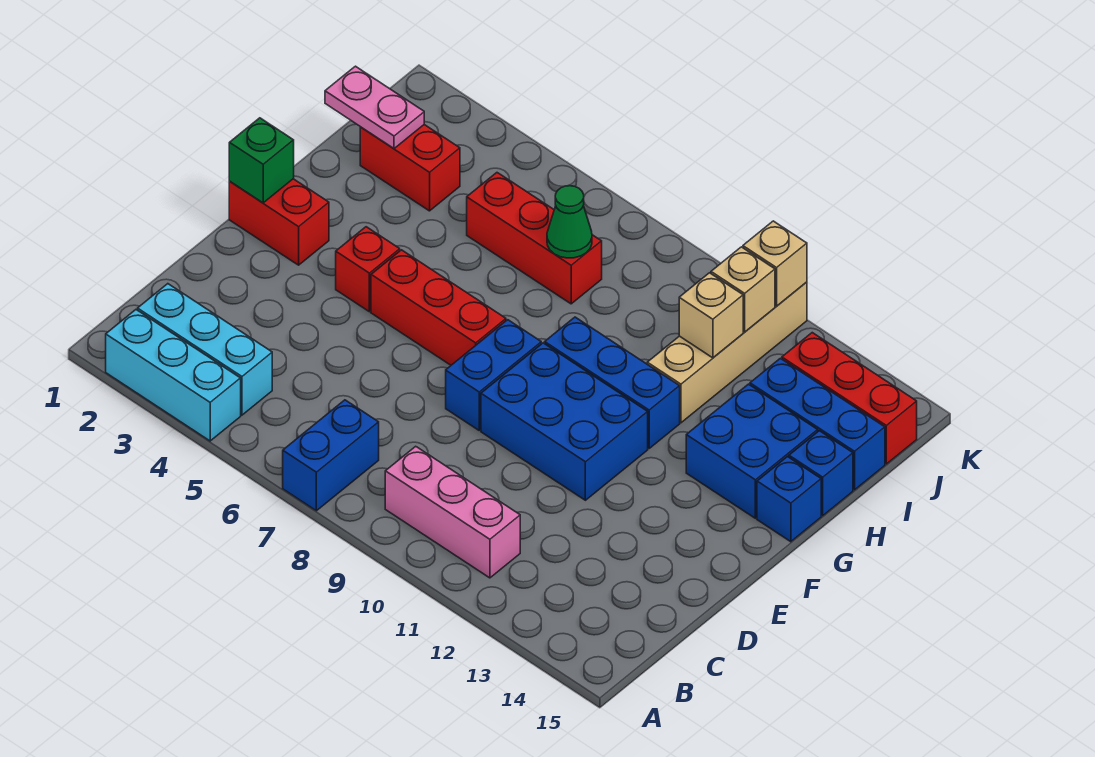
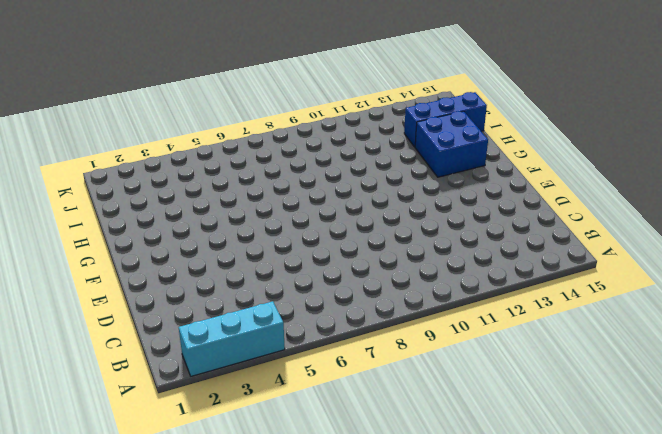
none -> blue 1x2 brick [283,400,379,511]
none -> cyan 1x3 brick [138,284,272,415]
none -> pink 1x3 brick [385,446,520,578]

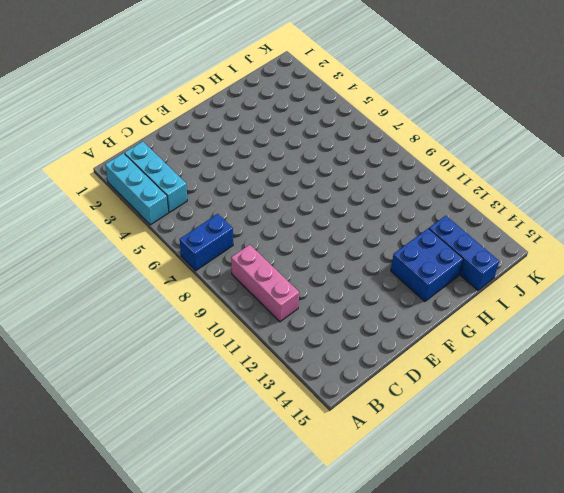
none -> blue 1x2 brick [446,320,541,430]
none -> blue 2x3 brick [481,343,648,500]
none -> red 1x2 brick [229,179,329,265]

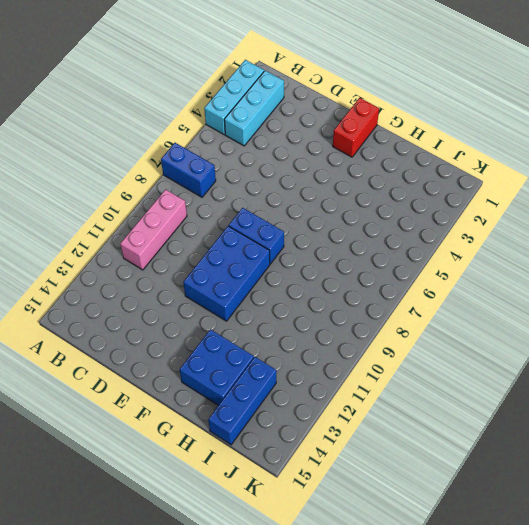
none -> red 1x1 brick [336,227,400,312]
none -> red 1x3 brick [371,250,506,365]
none -> blue 1x3 brick [545,317,680,448]

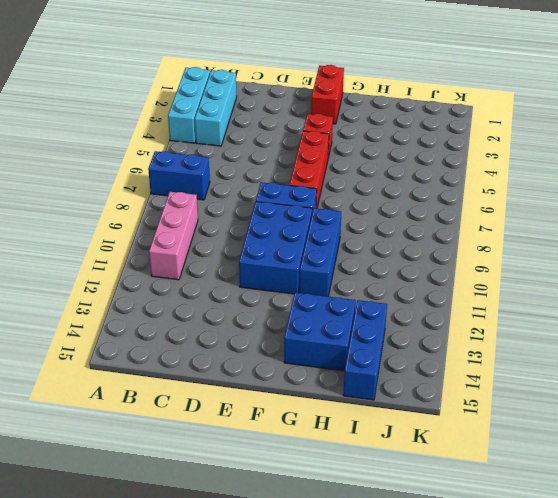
none -> blue 1x1 brick [757,457,821,542]
none -> tan 1x4 brick [647,282,807,423]
none -> blue 1x1 brick [789,431,853,516]

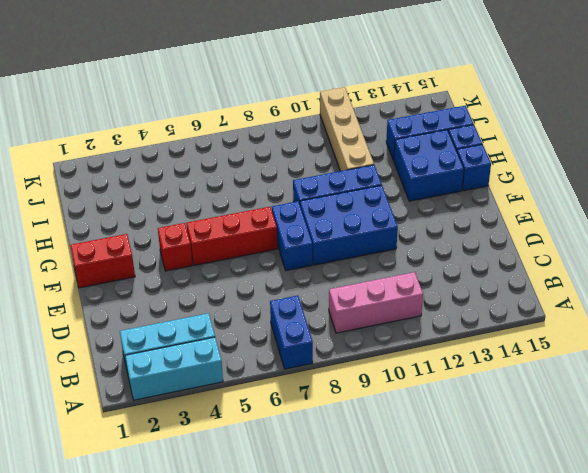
none -> red 1x2 brick [360,125,460,211]
none -> red 1x3 brick [467,173,602,304]
none -> red 1x3 brick [782,333,917,464]

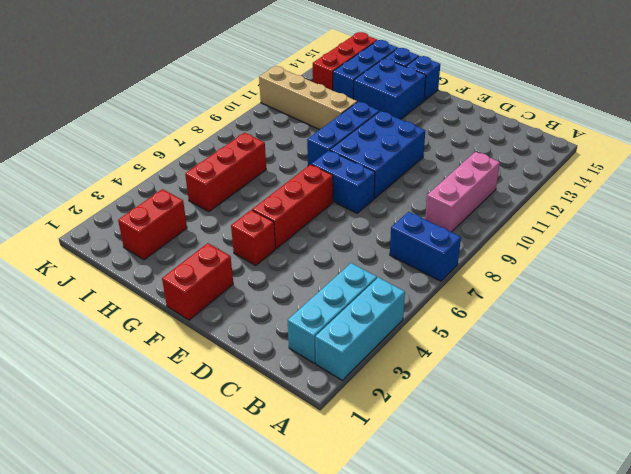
none -> green 1x1 brick [229,118,294,203]
none -> pink 1x2 plate [325,66,424,149]
none -> green 1x1 cone [547,186,592,258]

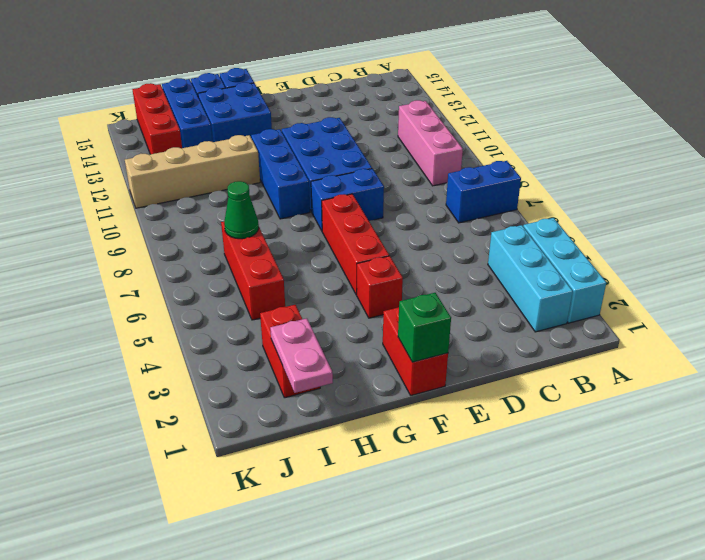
none -> tan 1x1 brick [679,273,743,358]
none -> tan 1x1 brick [711,247,775,332]
none -> tan 1x1 brick [743,221,807,306]

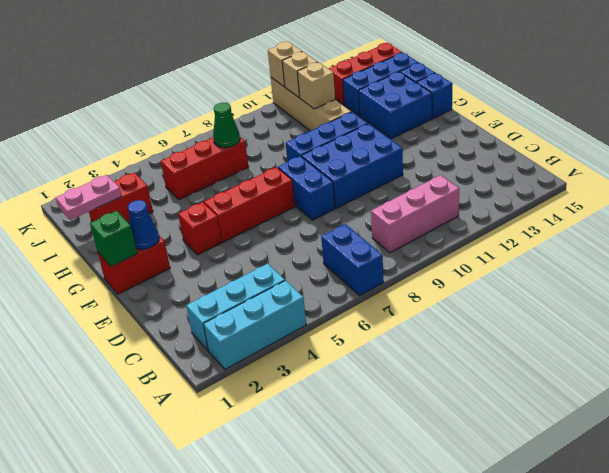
blue 1x1 cone [128,200,159,249] -> none

